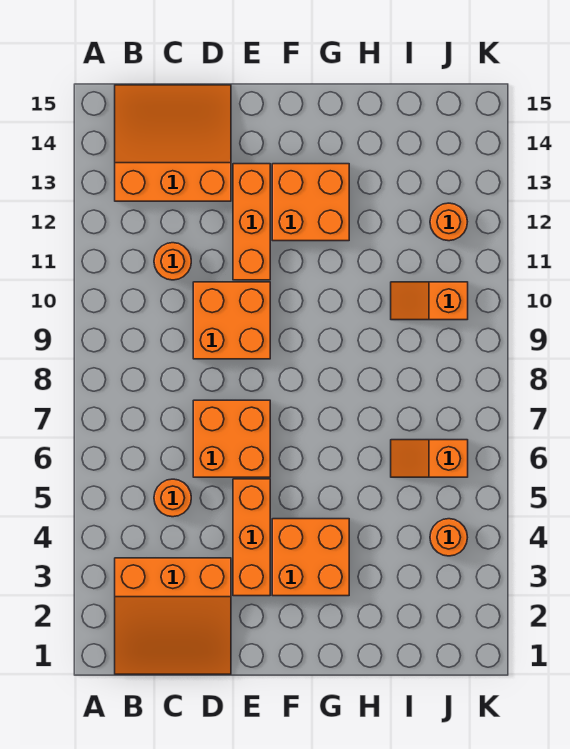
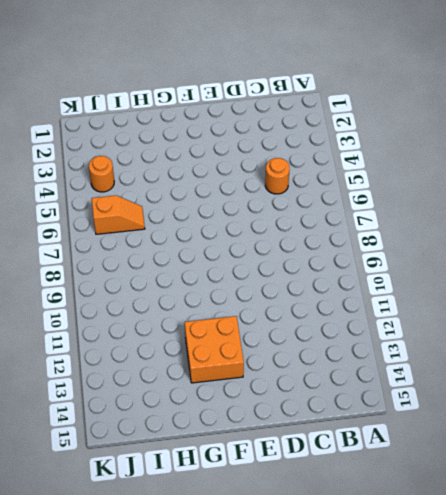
none -> orange 3x3 slope [115,558,231,674]
none -> orange 3x3 slope [115,85,231,201]
none -> orange 1x1 round brick [154,243,191,280]

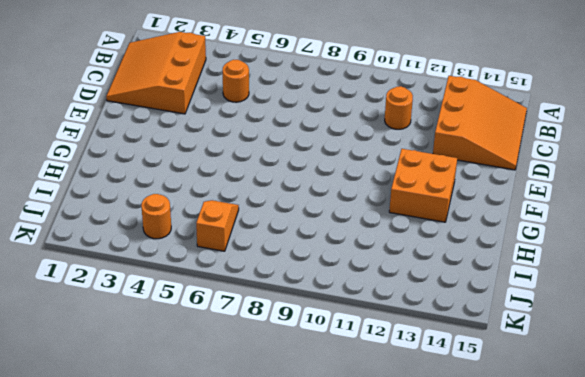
none -> orange 2x2 brick [193,400,270,477]
none -> orange 2x2 brick [193,282,270,359]
none -> orange 1x3 brick [233,479,270,596]

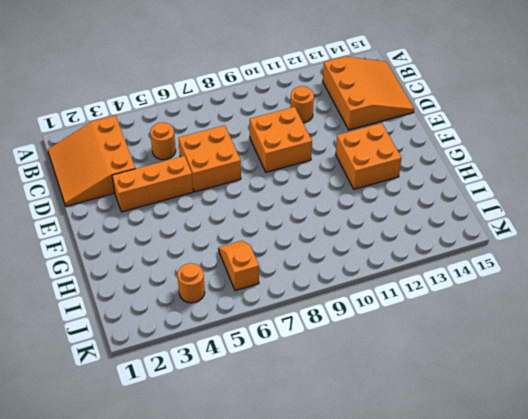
none -> orange 1x3 brick [233,164,270,280]
none -> orange 2x2 brick [272,519,349,596]
none -> orange 1x2 slope [391,282,468,320]

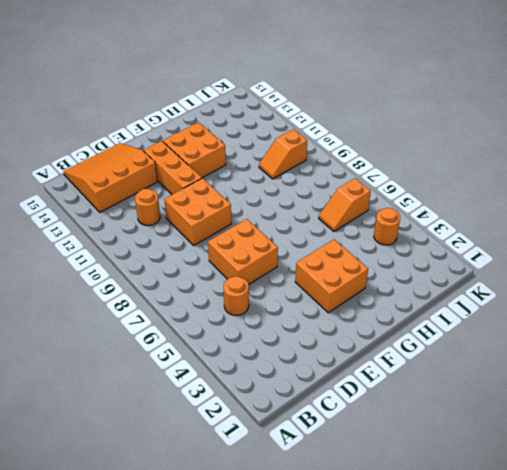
none -> orange 3x3 slope [115,558,231,674]
none -> orange 1x3 brick [233,479,270,596]
none -> orange 1x1 round brick [430,203,467,241]

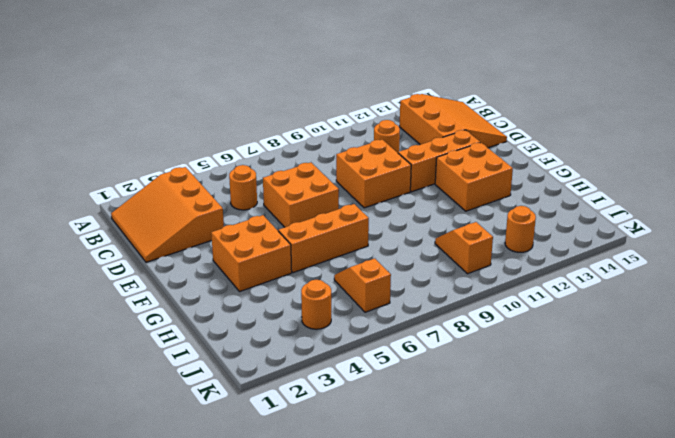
orange 1x3 brick [278,204,369,273] -> orange 1x3 brick moved to [233,479,270,596]

